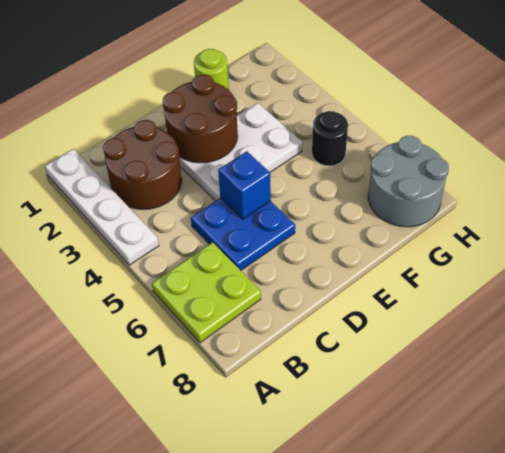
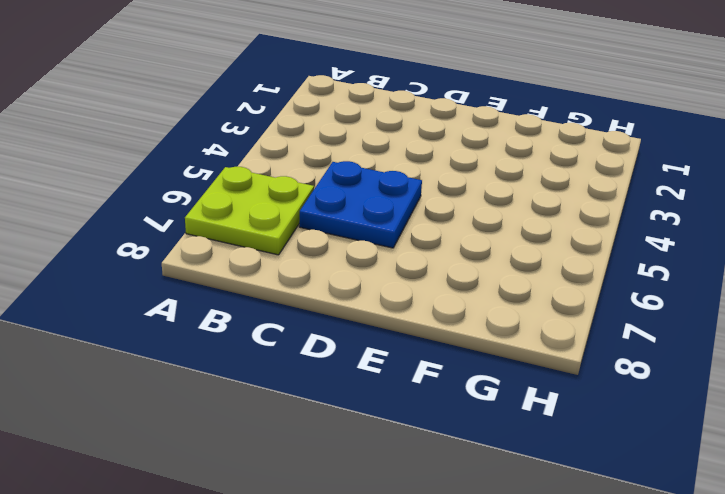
none -> white 1x4 plate [45,149,159,265]
none -> brown 2x2 round brick [103,120,182,209]

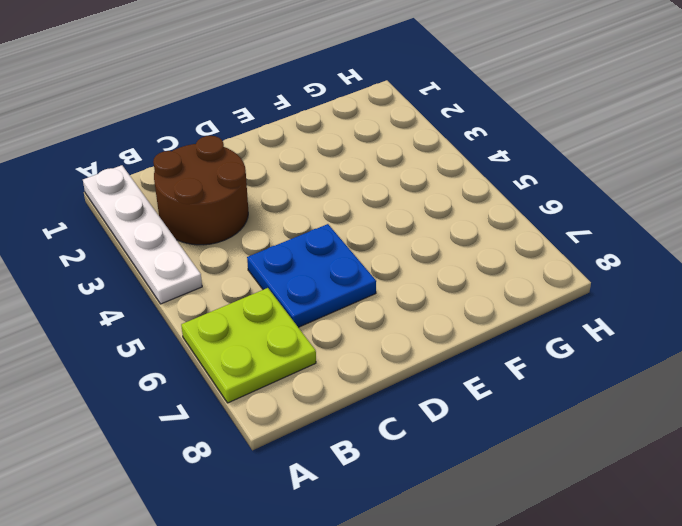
none -> white 2x3 plate [179,103,303,201]
none -> lime 1x1 round brick [194,49,229,90]

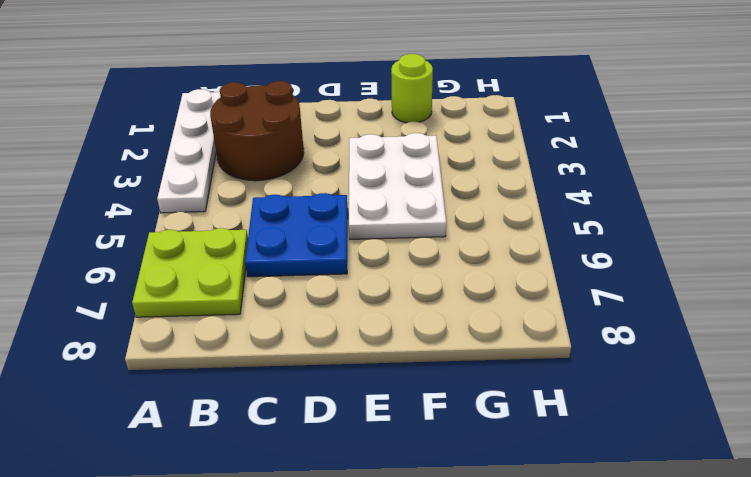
white 2x3 plate [349,133,446,239] -> white 2x3 plate turned to [179,103,303,201]
none -> black 1x1 round brick [312,111,348,166]
none -> grey 2x2 round brick [368,136,449,227]

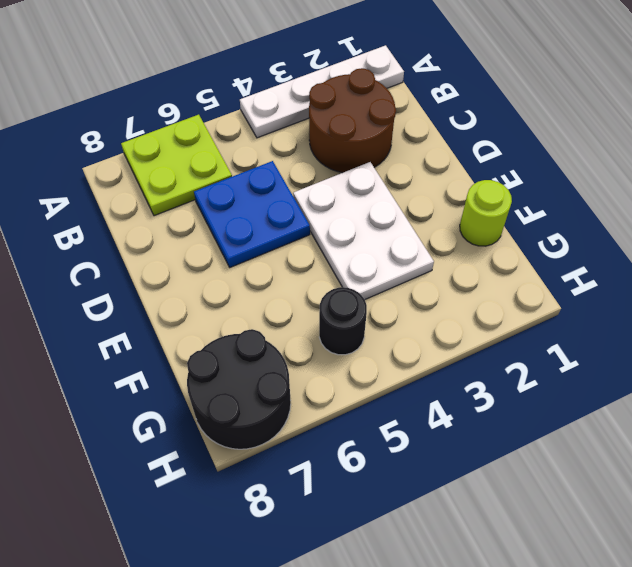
black 2x2 round brick [187,329,291,449] -> grey 2x2 round brick [368,136,449,227]
none -> brown 2x2 round brick [162,75,238,163]
none -> blue 1x1 brick [218,151,271,219]

